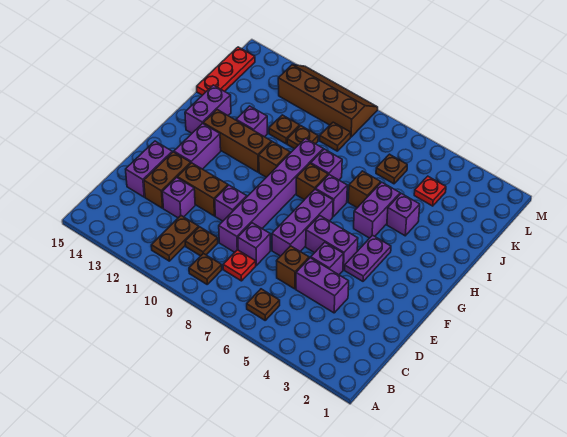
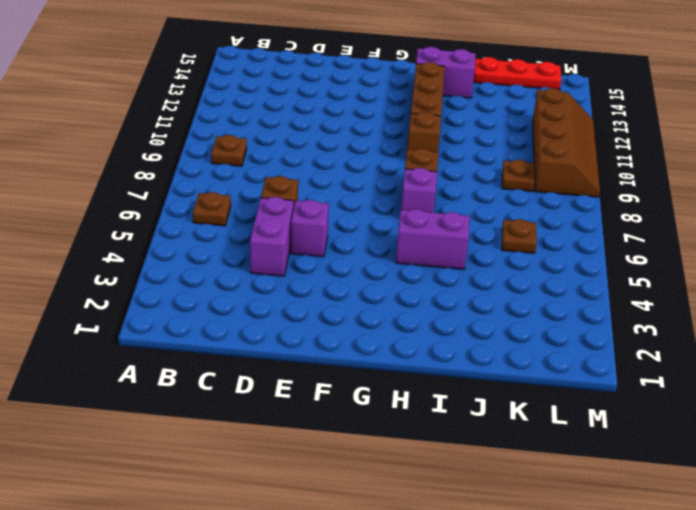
none -> brown 1x2 plate [151,216,199,261]
none -> red 1x1 plate [223,250,256,281]
none -> brown 1x1 plate [185,227,218,256]
none -> purple 1x1 brick [238,223,270,265]

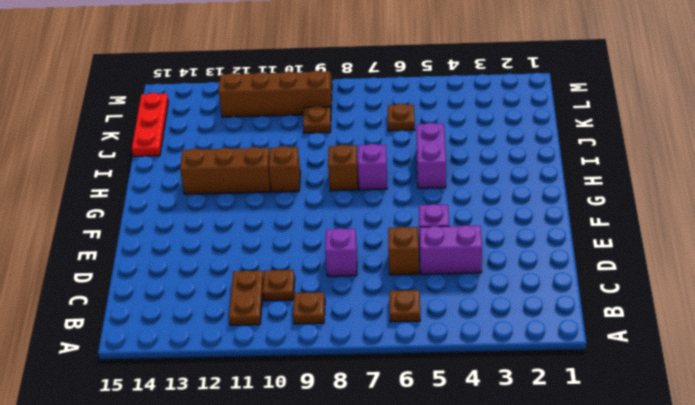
none -> red 1x1 plate [223,250,256,281]
none -> purple 1x6 brick [219,138,323,252]
none -> purple 1x1 brick [162,177,195,218]
none -> brown 1x2 brick [144,152,191,208]

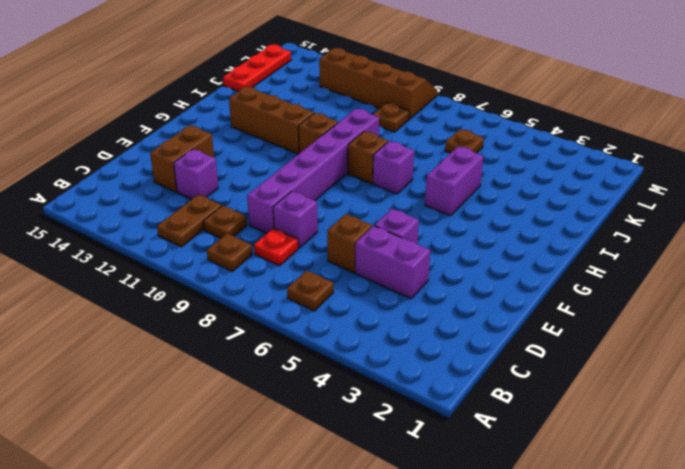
none -> purple 1x2 brick [126,141,172,197]
none -> purple 1x3 brick [272,189,333,256]
none -> purple 1x1 brick [215,185,247,221]
none -> brown 1x2 brick [177,163,228,216]

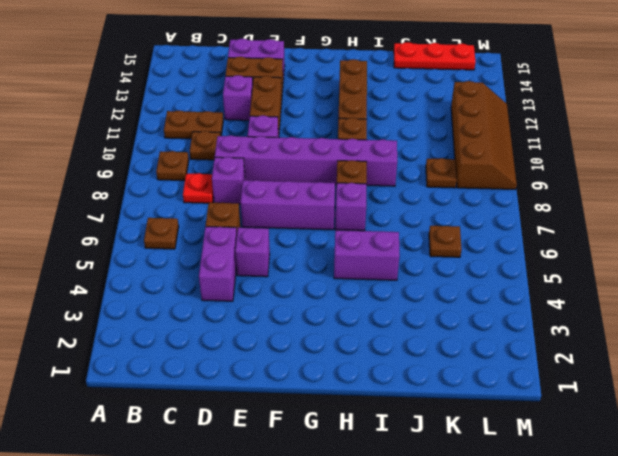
none -> purple 1x2 plate [345,235,391,281]
none -> purple 1x2 brick [306,216,358,270]
none -> purple 1x2 brick [174,123,221,169]
none -> purple 1x2 brick [185,85,231,133]

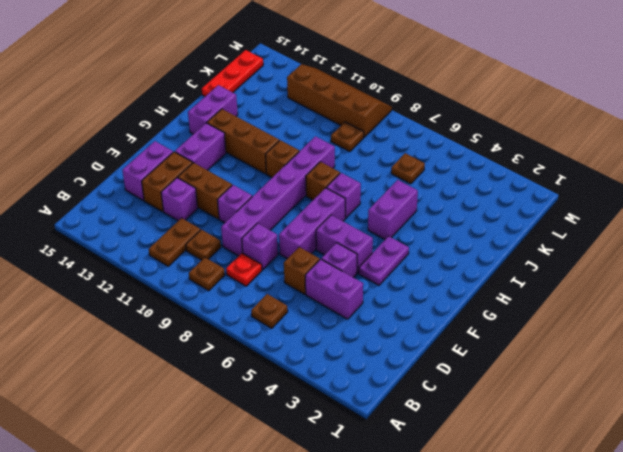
none -> purple 1x1 brick [387,194,420,236]
none -> brown 1x1 brick [348,171,381,208]
none -> purple 1x1 brick [311,149,342,180]
none -> purple 1x1 brick [236,106,267,137]

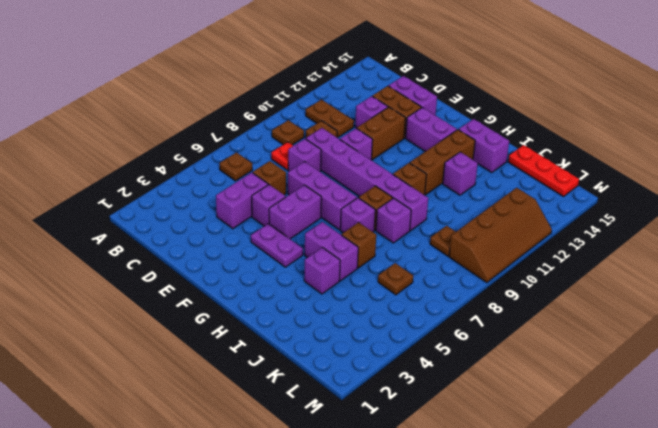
none -> brown 1x1 plate [287,126,318,149]
none -> brown 1x1 plate [269,115,300,144]
none -> red 1x1 plate [414,176,446,206]

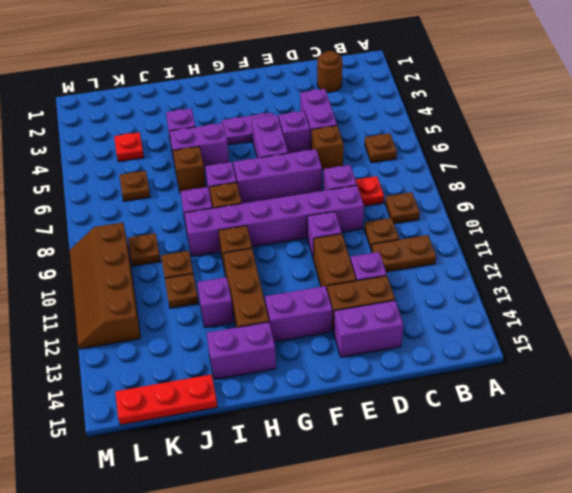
brown 1x1 round brick [317,51,342,92] -> none

